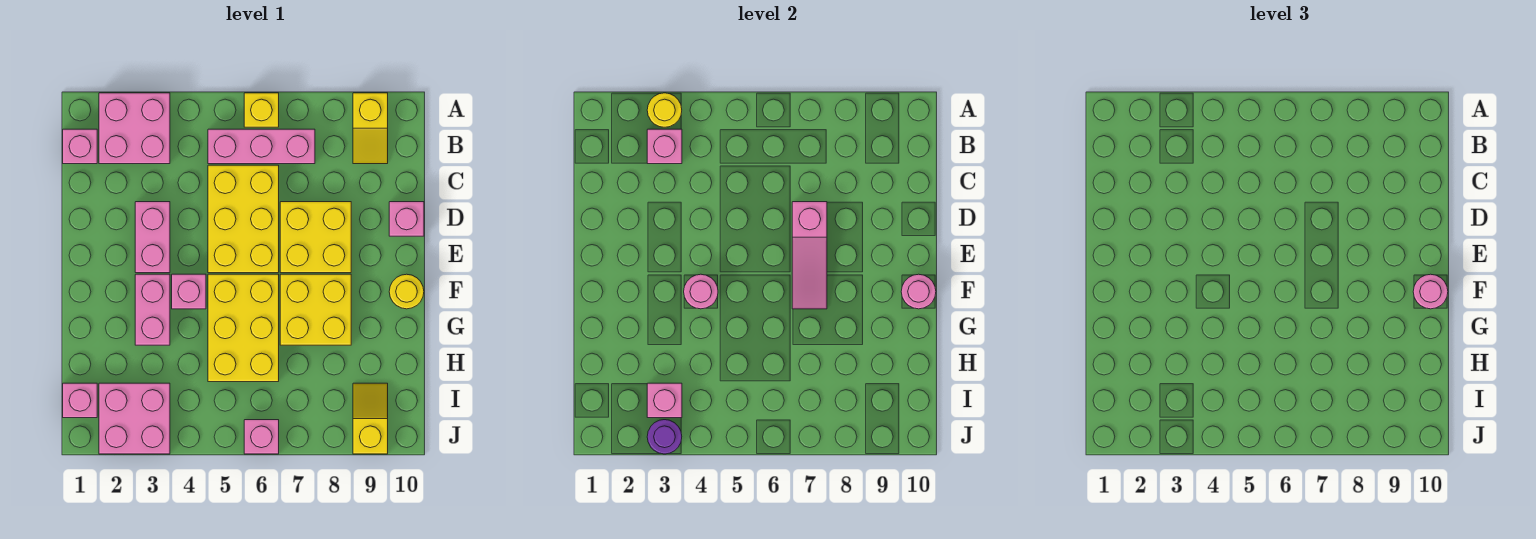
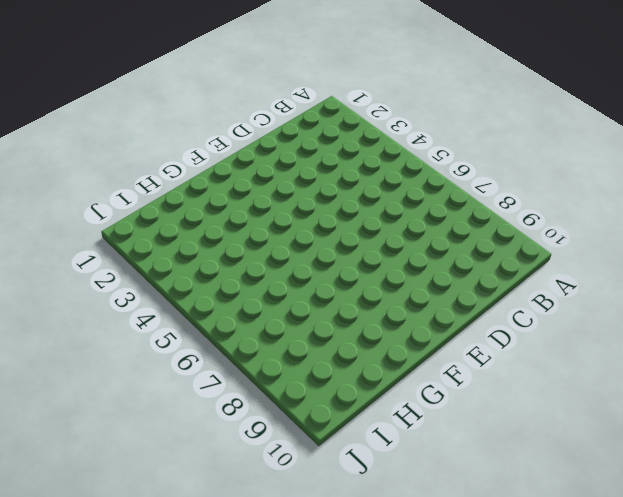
none -> pink 2x2 brick [99,93,170,164]
none -> yellow 1x1 brick [244,93,279,127]
none -> yellow 1x2 slope [353,93,388,164]

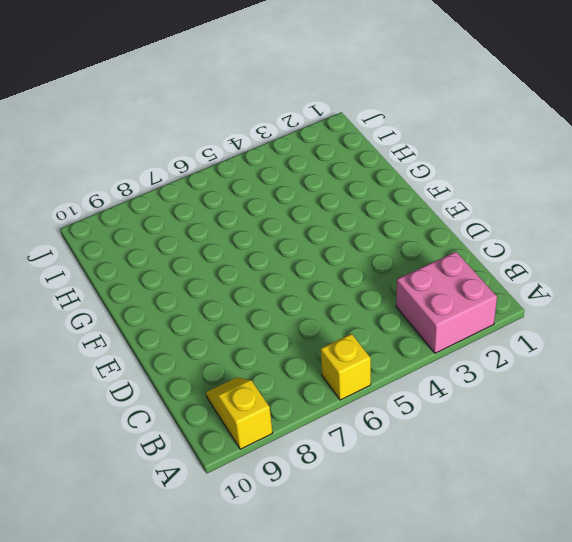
none -> pink 1x1 brick [63,129,97,164]
none -> pink 1x3 brick [208,129,315,164]
none -> yellow 2x3 brick [208,165,279,273]

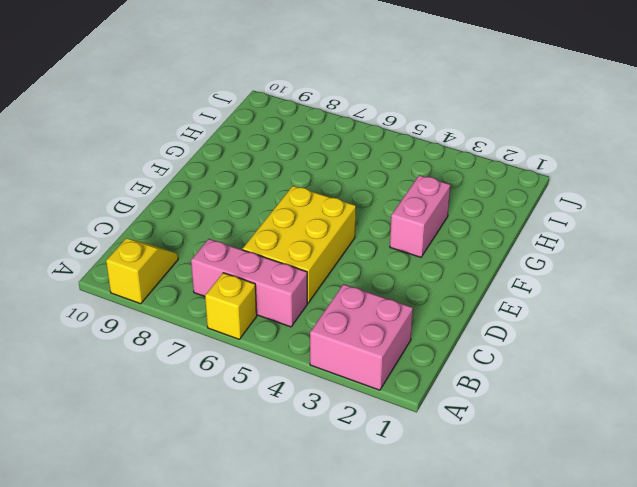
none -> pink 1x1 brick [63,129,97,164]
none -> pink 1x2 brick [135,202,170,273]
none -> yellow 2x2 brick [280,202,351,273]

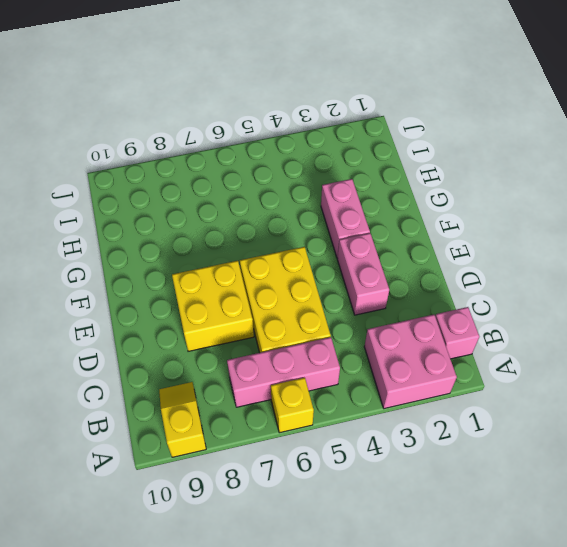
none -> pink 1x1 brick [389,202,424,236]
none -> pink 1x1 brick [172,274,206,309]
none -> yellow 2x3 brick [208,274,279,382]

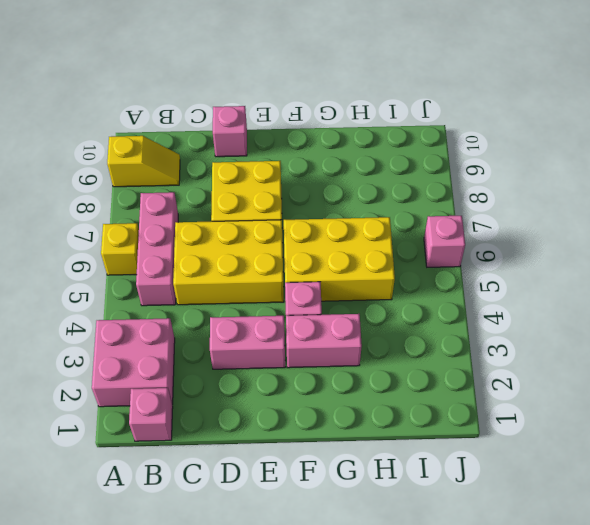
none -> yellow 2x2 brick [280,274,351,345]
none -> yellow 1x1 round brick [389,274,424,309]
none -> pink 1x1 brick [63,383,97,418]

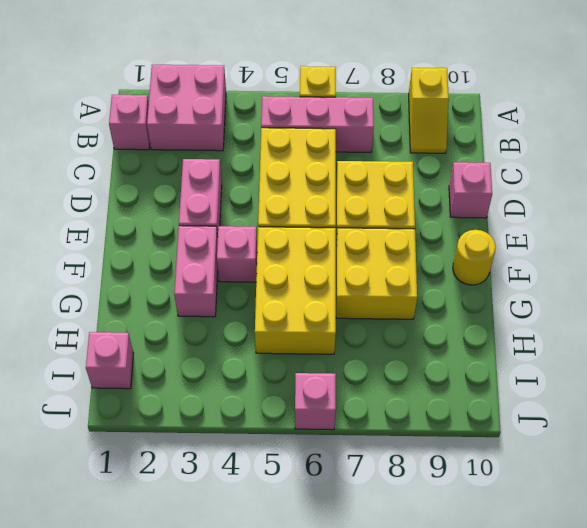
none -> pink 2x2 brick [99,383,170,454]
none -> yellow 1x2 slope [353,383,388,454]
none -> yellow 1x1 round brick [647,93,682,127]

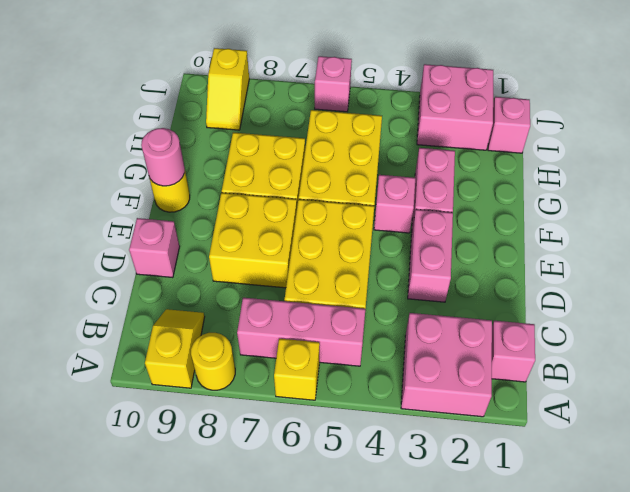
yellow 1x1 round brick [191,333,235,390] -> yellow 1x1 round brick moved to [647,93,682,127]
none -> pink 1x1 brick [647,129,682,164]
none -> pink 1x3 slope [792,202,827,309]
none -> pink 1x1 round brick [684,274,718,309]

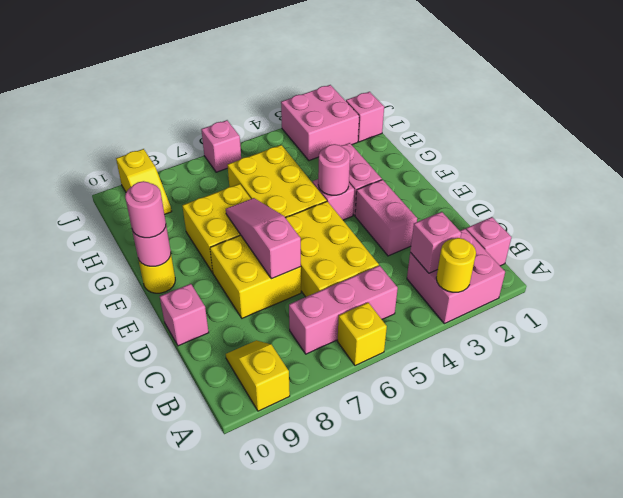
none -> pink 1x1 brick [647,383,682,418]
none -> purple 1x1 round brick [647,420,682,454]

